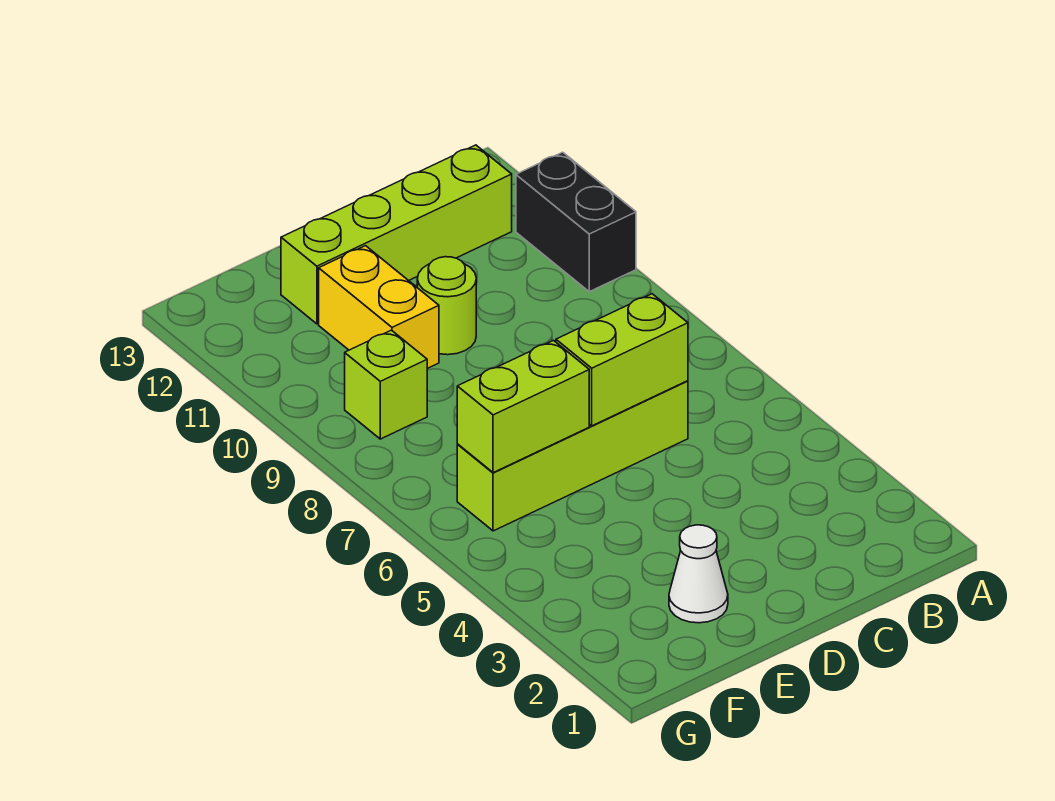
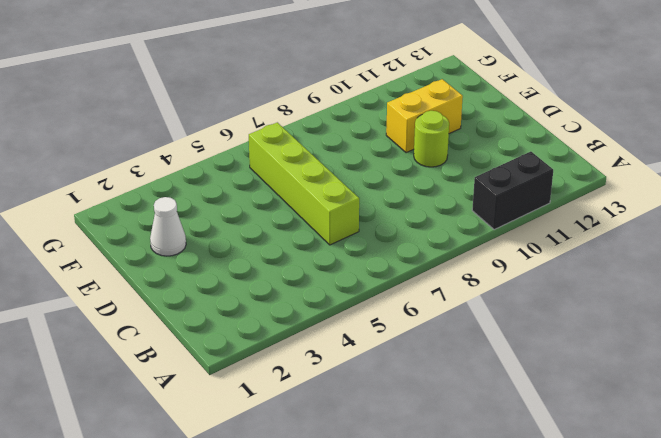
none -> lime 1x4 brick [281,145,512,324]
none -> lime 1x1 brick [345,330,427,439]

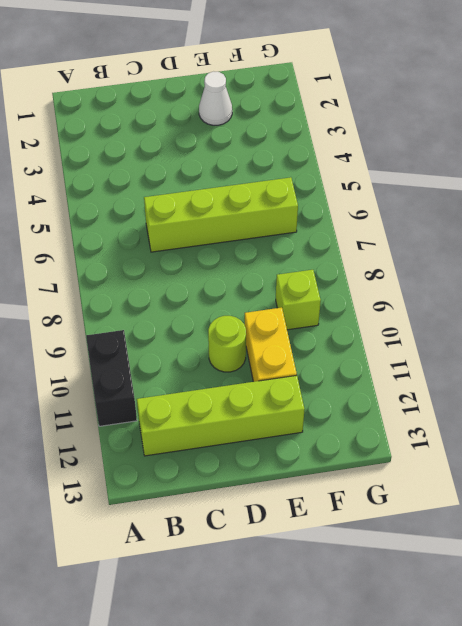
none -> lime 1x2 brick [556,294,688,426]
none -> lime 1x2 brick [457,341,589,473]

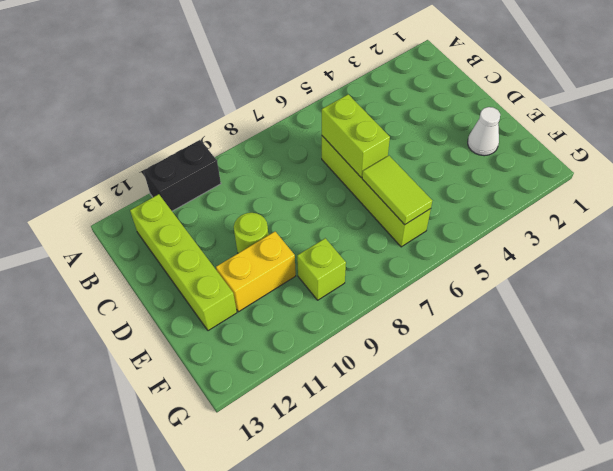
lime 1x2 tile [362,156,432,225] -> lime 1x2 brick [457,341,589,473]

